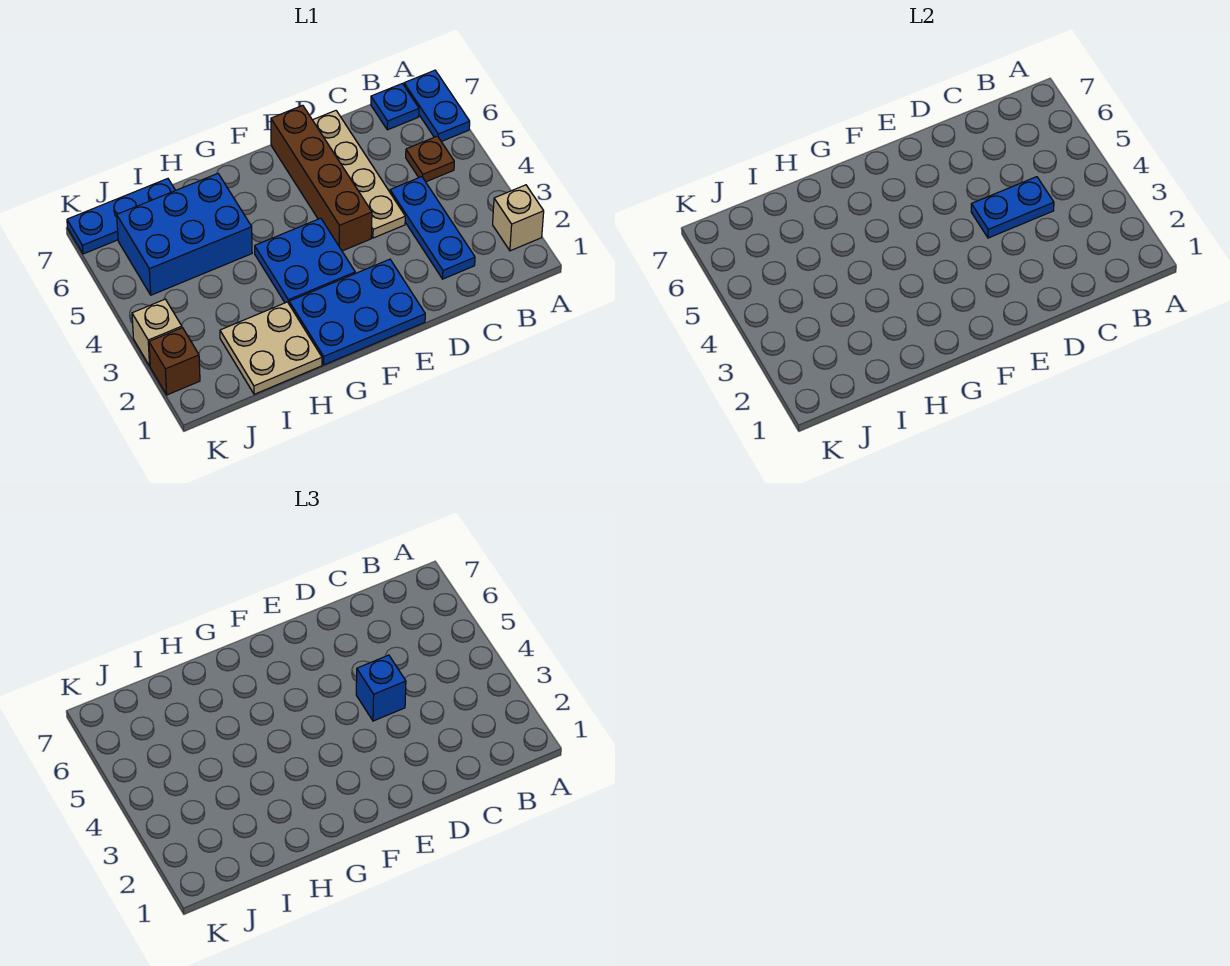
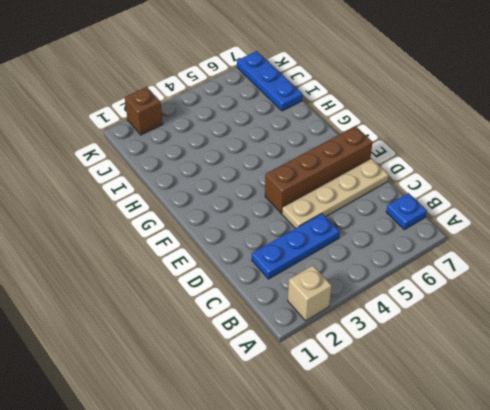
none -> blue 1x2 plate [404,70,470,142]
none -> brown 1x1 plate [406,136,454,182]
none -> blue 2x3 plate [289,259,425,365]

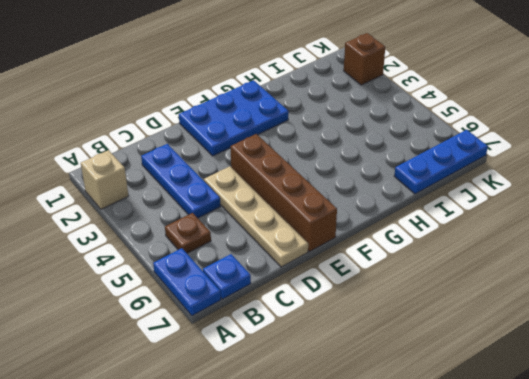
none -> blue 2x2 plate [255,218,355,303]
none -> tan 2x2 plate [220,302,322,394]
none -> blue 2x3 brick [117,174,252,295]

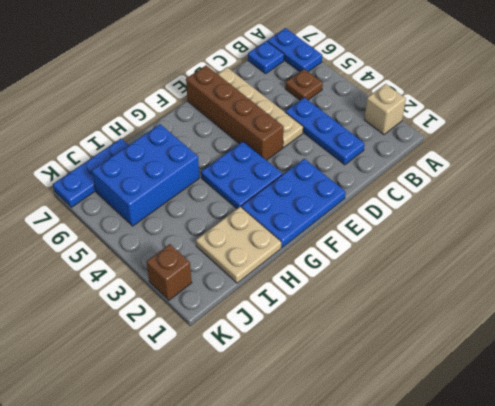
none -> tan 1x1 brick [132,299,182,366]
none -> blue 1x2 plate [971,177,1054,238]
none -> blue 1x1 brick [356,655,406,721]

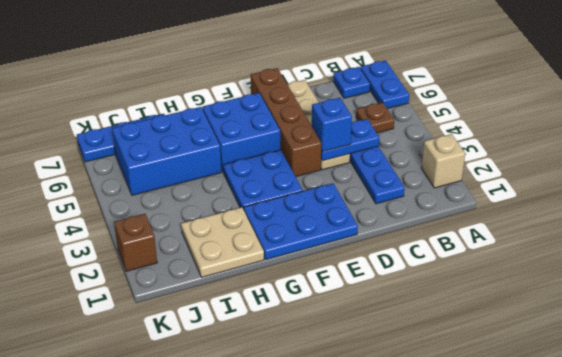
blue 2x2 brick [203,93,280,171] -> none
none -> tan 1x1 brick [132,299,182,366]

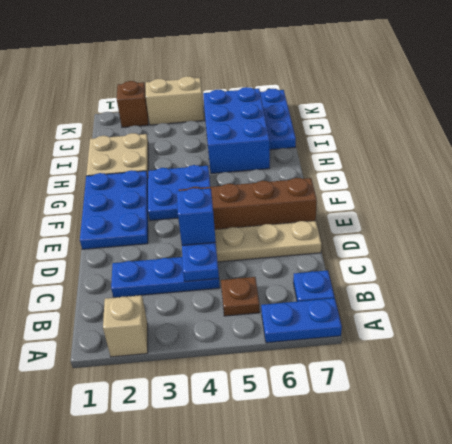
tan 1x2 brick [146,76,204,125] -> tan 1x1 brick [132,299,182,366]

